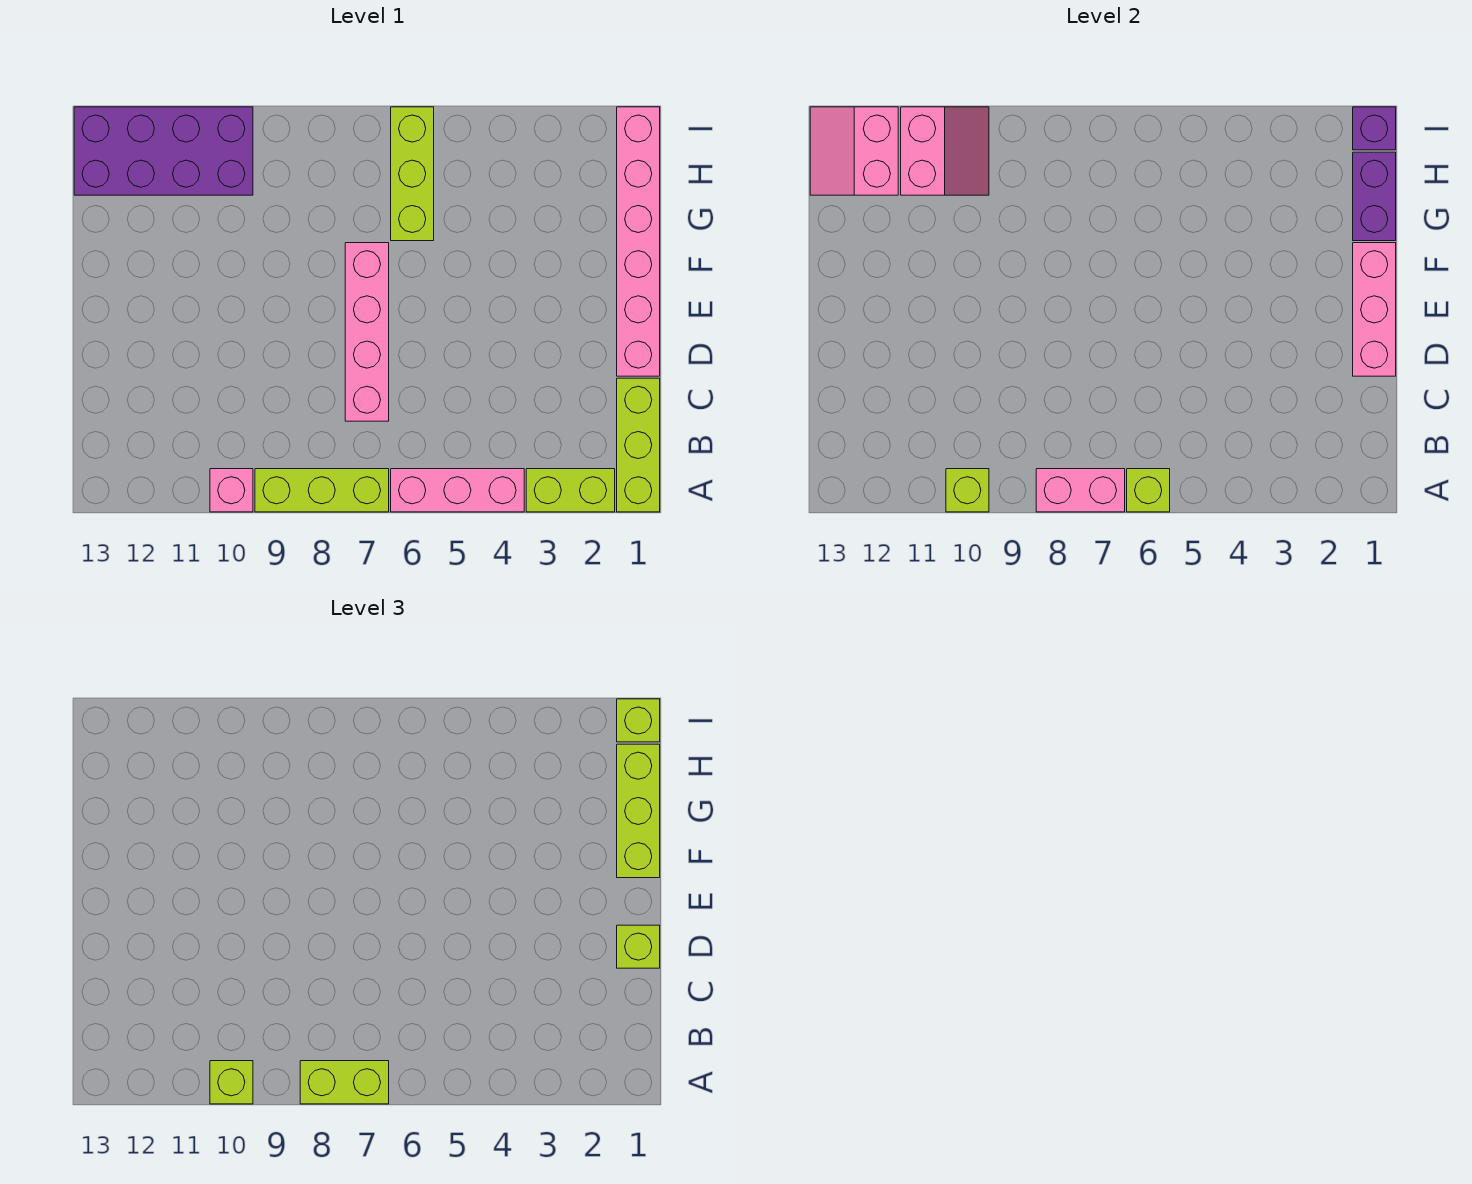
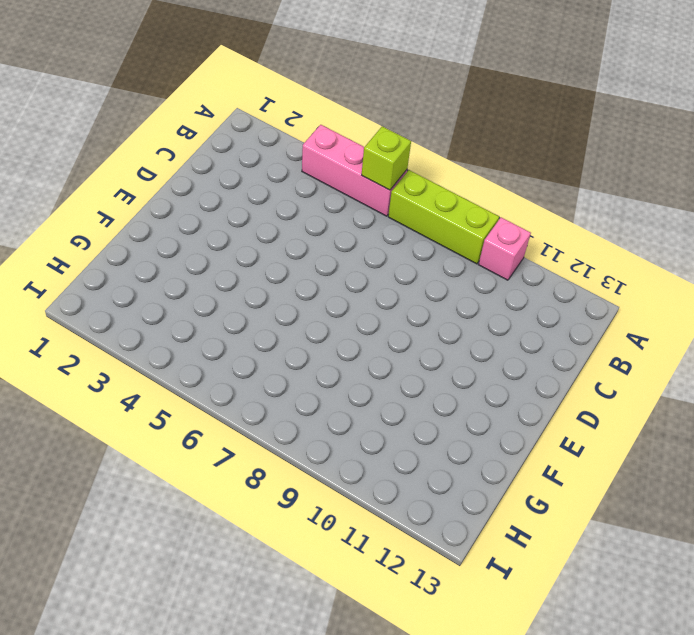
none -> lime 1x3 brick [617,378,660,512]
none -> lime 1x2 brick [526,469,615,512]
none -> pink 1x4 brick [345,243,389,421]

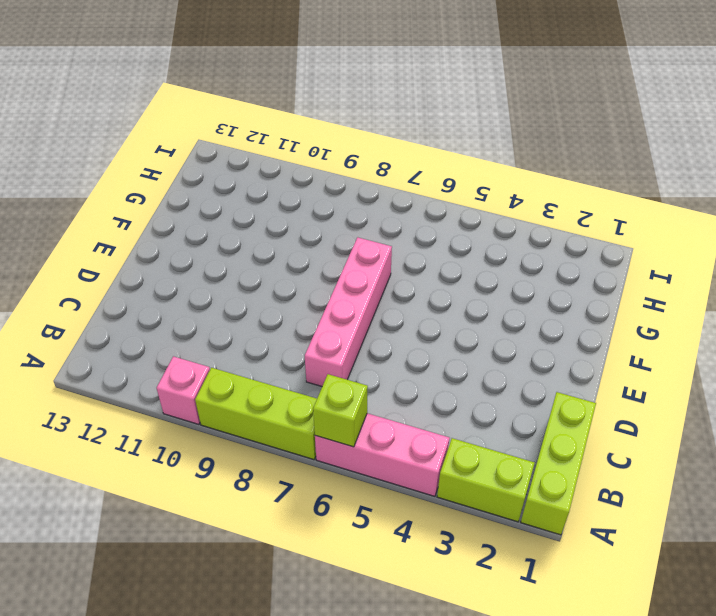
none -> pink 1x6 brick [617,107,660,376]
none -> lime 1x3 brick [391,107,434,241]
none -> purple 2x4 brick [74,107,253,195]

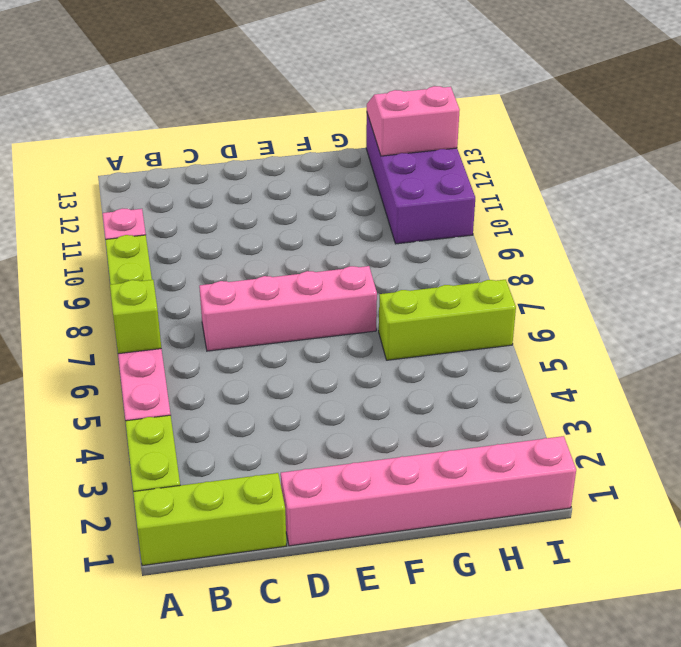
none -> pink 1x2 brick [1036,469,1125,512]
none -> lime 1x1 brick [946,469,989,512]
none -> pink 1x3 brick [1353,243,1396,376]

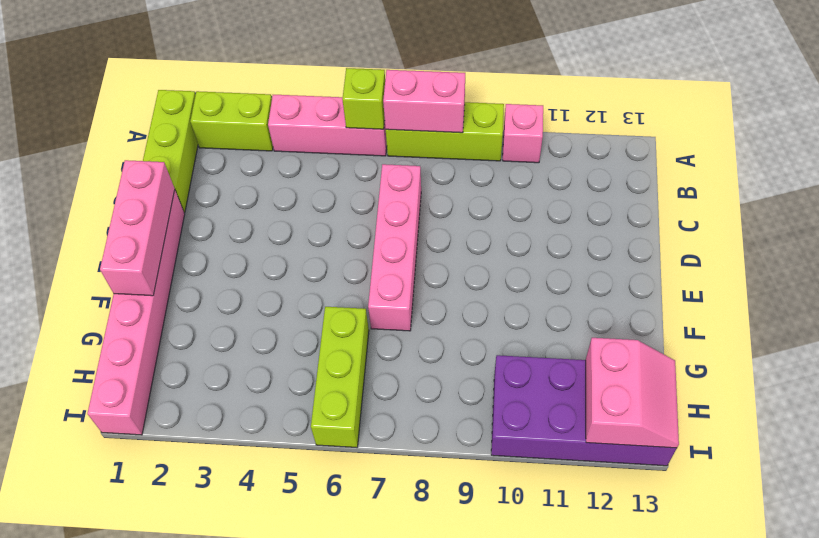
none -> lime 1x1 brick [946,469,989,512]
none -> purple 1x2 brick [1353,152,1396,241]
none -> pink 2x2 slope [901,107,989,195]

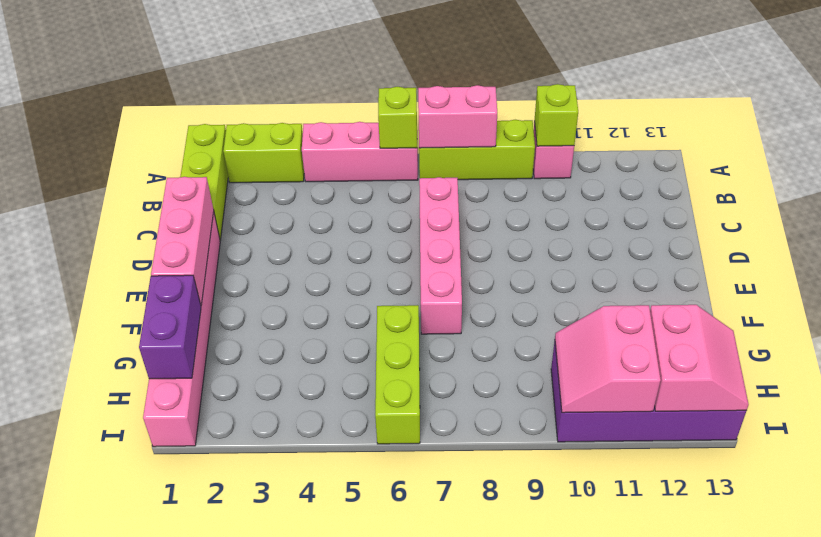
none -> purple 1x1 brick [1353,107,1396,150]
none -> lime 1x2 brick [300,1061,389,1104]
none -> lime 1x1 brick [210,1061,253,1104]

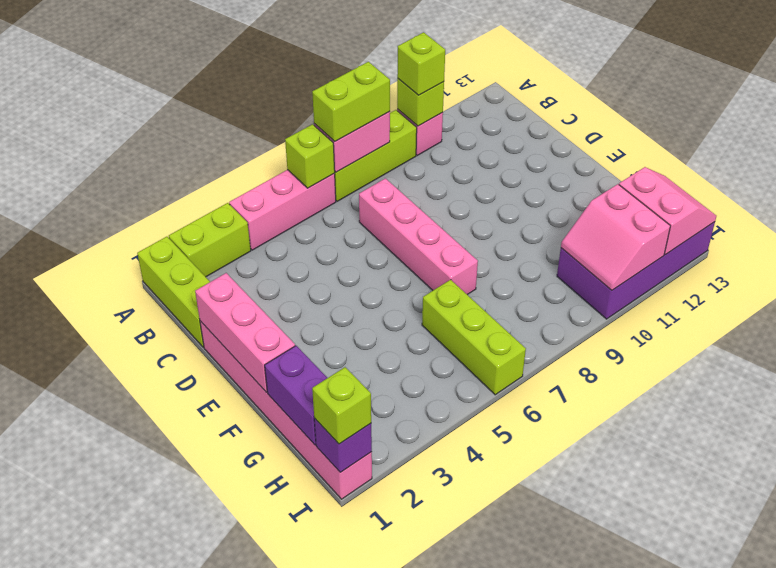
none -> lime 1x1 brick [617,925,660,968]
none -> lime 1x3 brick [617,744,660,878]

